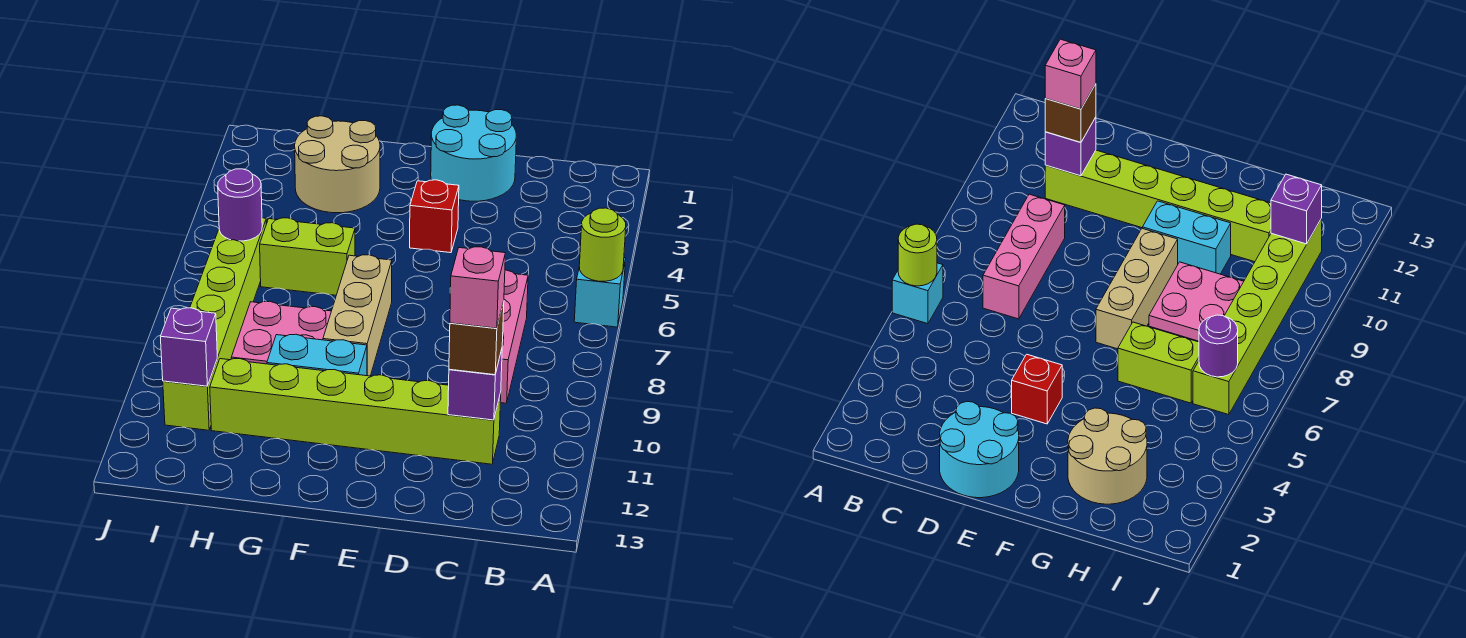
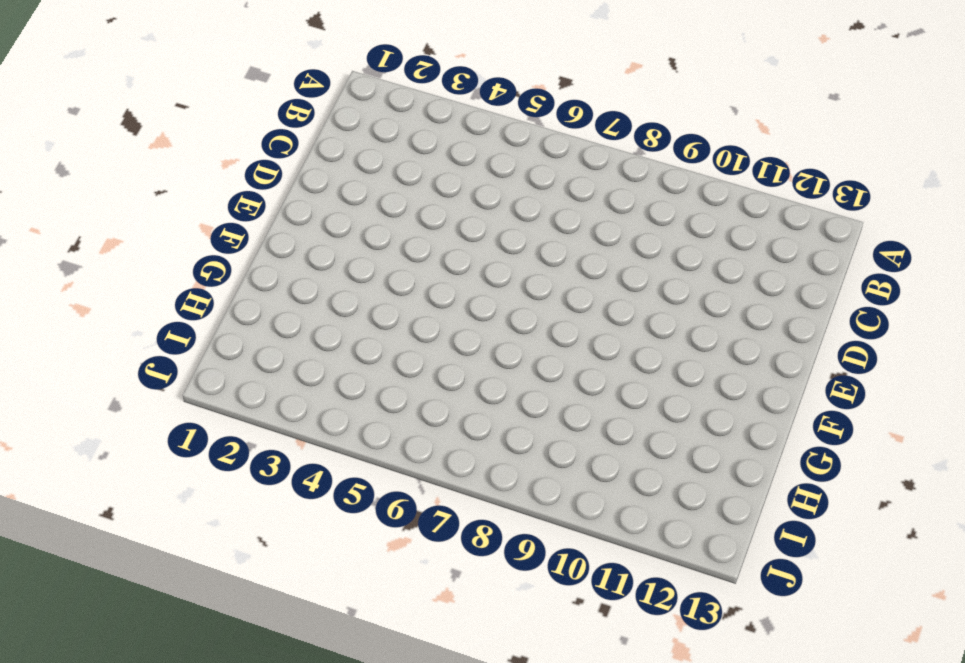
none -> cyan 1x1 brick [574,258,626,327]
none -> pink 1x3 brick [500,270,528,403]
none -> lime 1x6 brick [210,359,501,464]

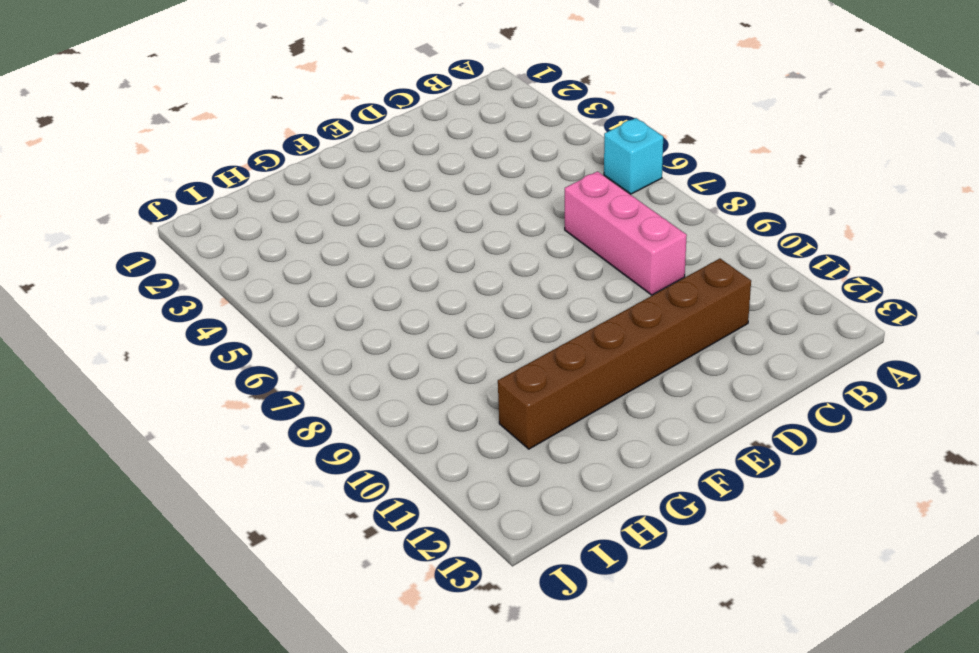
brown 1x6 brick [498,259,751,449] -> lime 1x6 brick [210,359,501,464]
none -> cyan 2x2 round brick [431,105,516,201]
none -> red 1x1 brick [410,180,459,253]
none -> tan 1x3 brick [323,255,392,376]

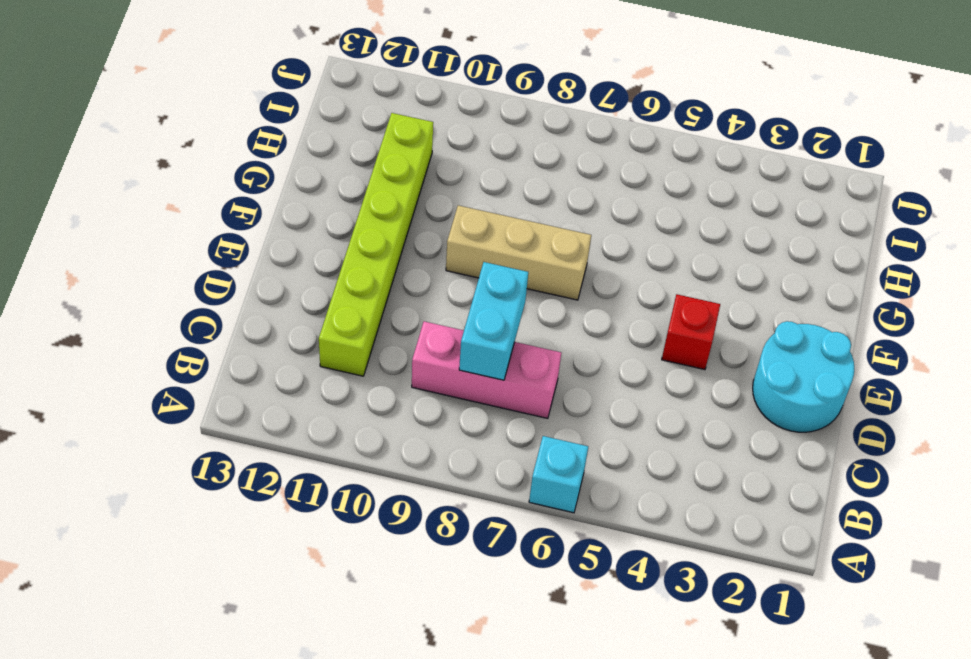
cyan 1x2 brick [459,262,528,380] -> cyan 1x2 brick moved to [267,334,367,376]
none -> tan 2x2 round brick [295,116,380,213]
none -> lime 1x2 brick [260,218,355,295]
none -> pink 2x2 plate [231,301,331,364]

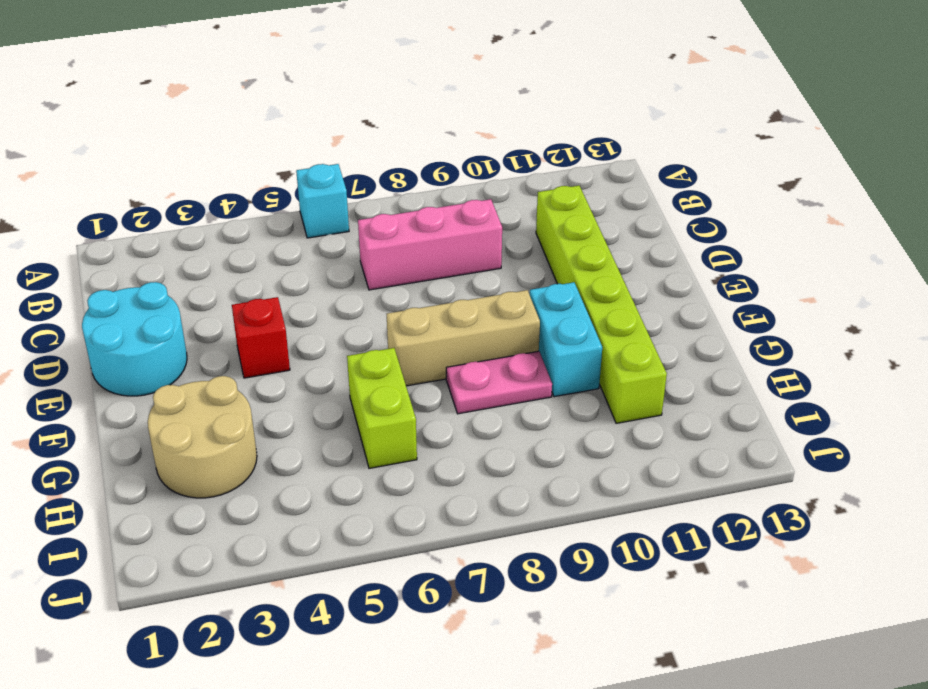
pink 1x2 plate [446,351,552,414] -> pink 2x2 plate [231,301,331,364]
none -> lime 1x6 brick [163,218,266,430]
none -> lime 1x1 round brick [579,208,626,281]
none -> purple 1x1 brick [448,349,502,420]

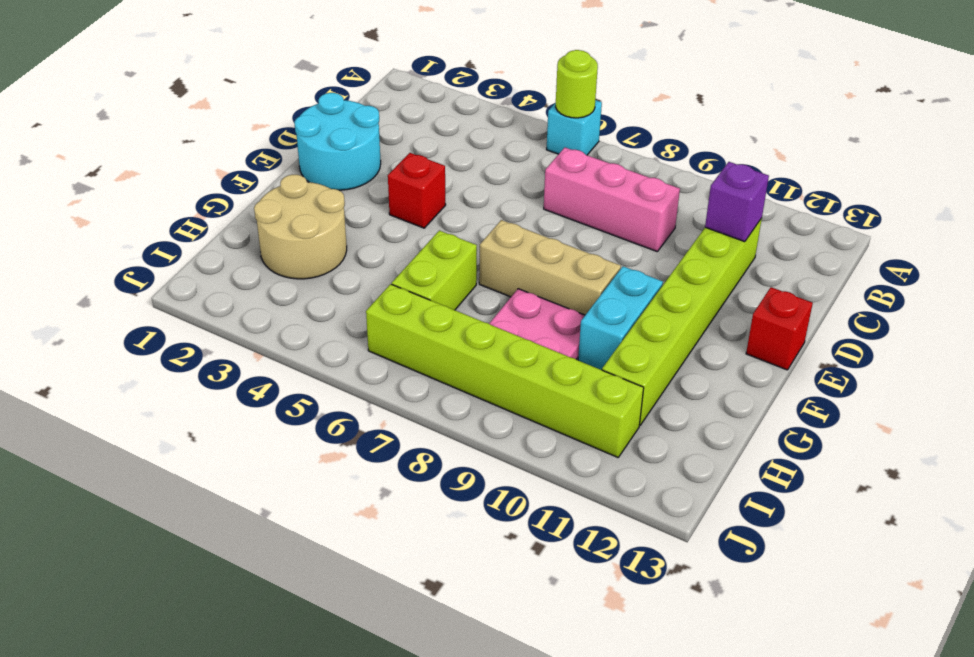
red 1x1 brick [746,287,813,370] -> none
none -> purple 1x1 round brick [218,169,262,241]
none -> purple 1x1 brick [160,308,217,386]
none -> brown 1x1 brick [449,301,504,375]

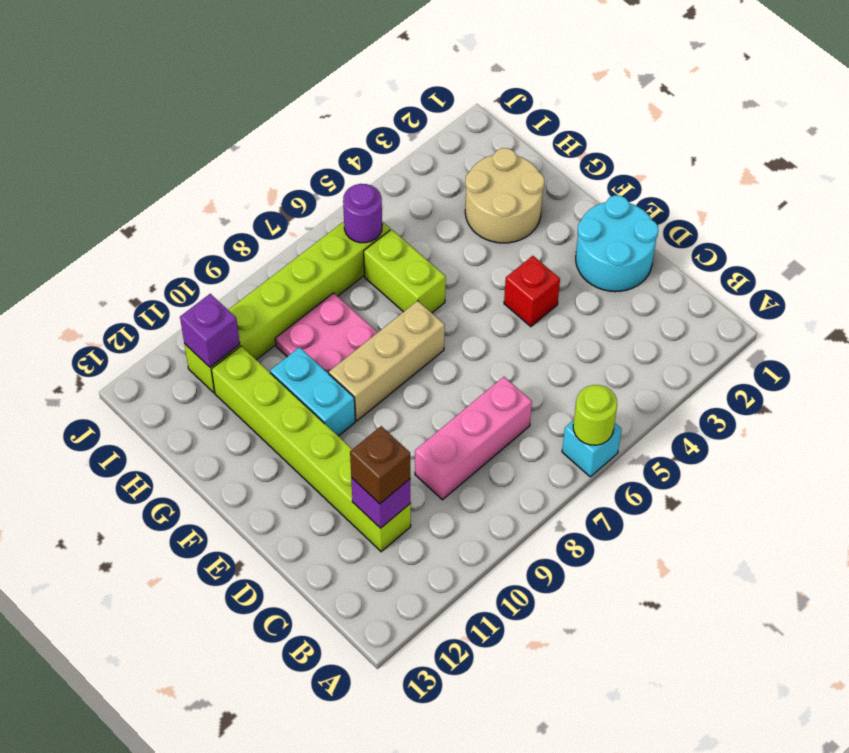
none -> pink 1x1 brick [450,247,505,328]

